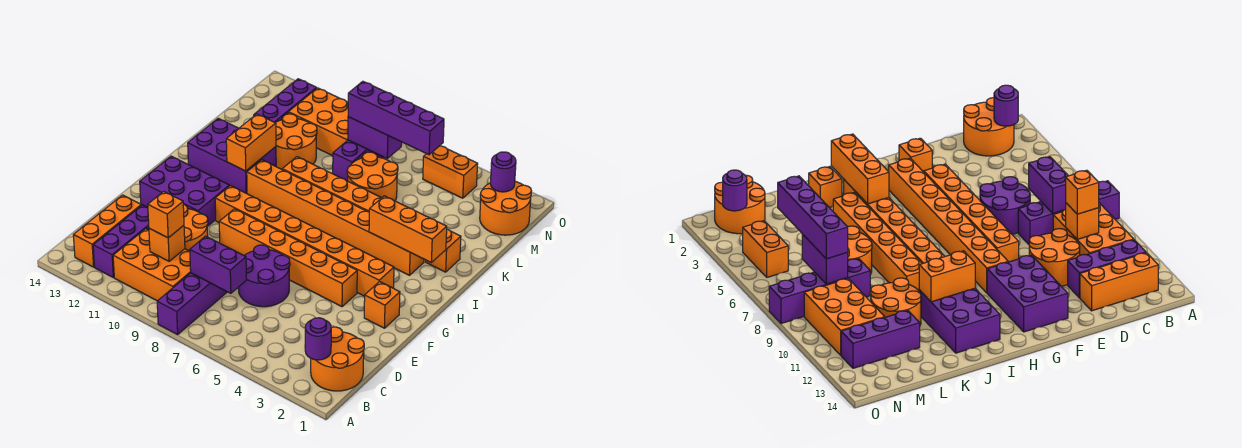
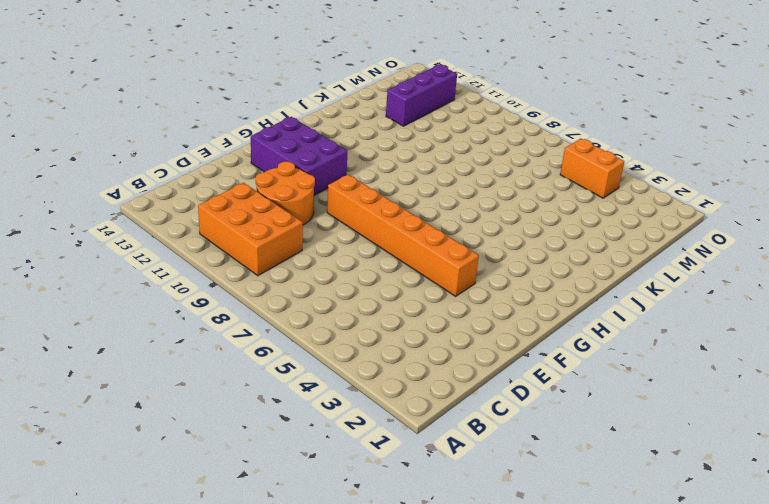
none -> purple 1x4 brick [157,273,227,335]
none -> orange 2x2 round brick [311,327,364,391]
none -> purple 1x3 brick [93,205,149,278]
none -> orange 1x3 brick [73,195,141,267]

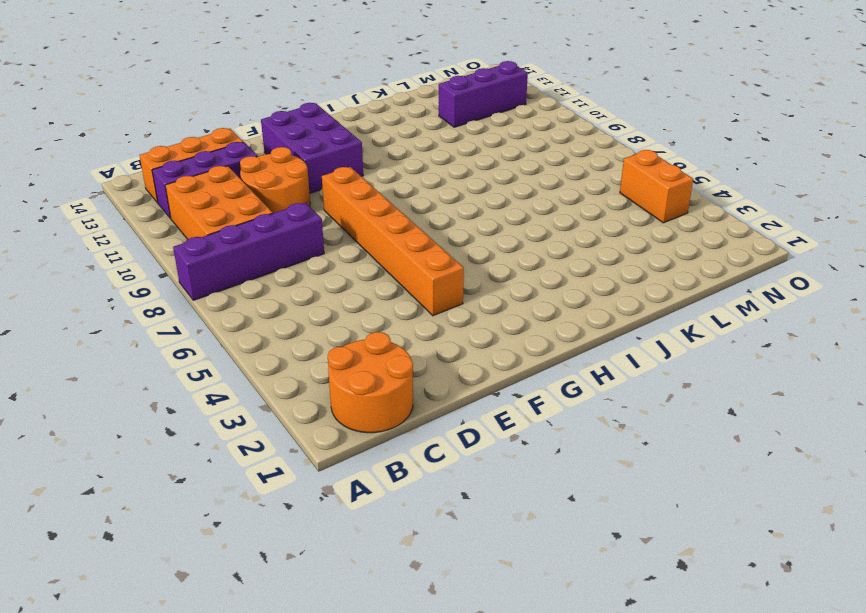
none -> purple 2x2 round brick [238,245,290,307]
none -> orange 1x1 brick [364,282,400,328]
none -> orange 1x8 brick [215,186,394,296]
none -> orange 1x8 brick [247,160,424,275]

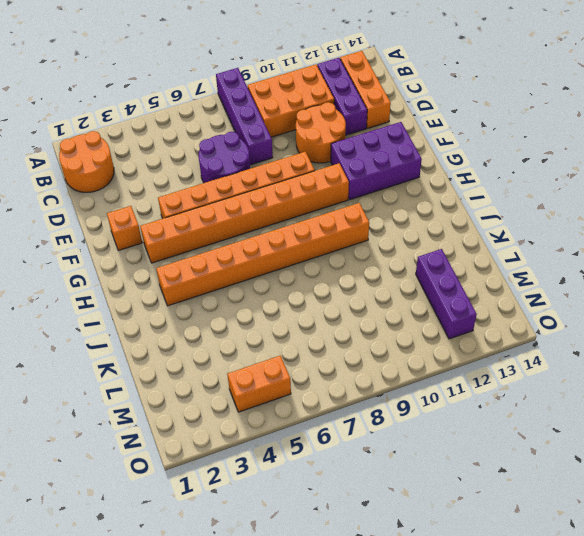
none -> purple 2x3 brick [188,118,276,194]
none -> orange 1x1 brick [426,229,461,272]
none -> orange 1x6 brick [282,157,381,212]
none -> orange 2x2 round brick [347,152,398,201]

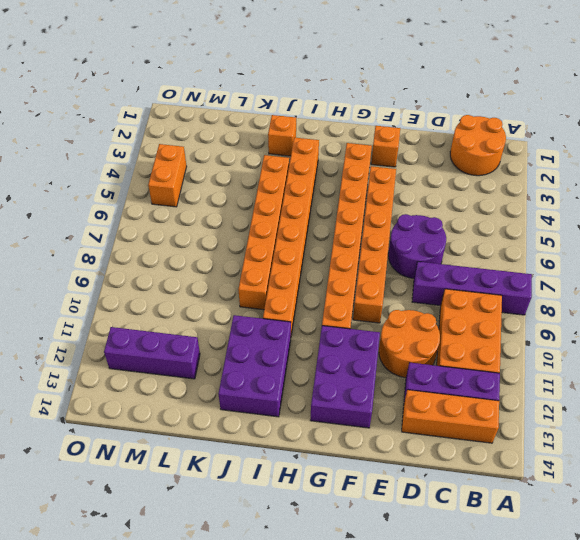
none -> orange 2x2 round brick [347,152,398,201]
none -> orange 2x2 round brick [276,114,317,169]
none -> purple 1x4 brick [333,140,384,181]
none -> orange 2x2 round brick [480,181,531,235]

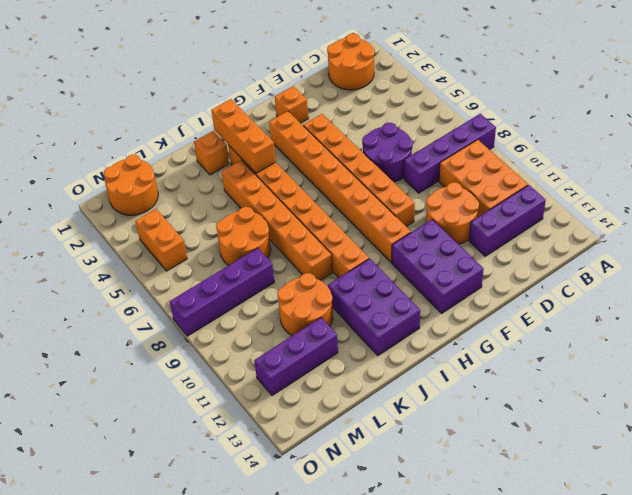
none -> orange 1x3 brick [73,195,141,267]
none -> orange 2x3 brick [288,88,348,156]
none -> purple 1x1 round brick [305,318,331,360]
none -> purple 1x2 brick [190,236,247,293]

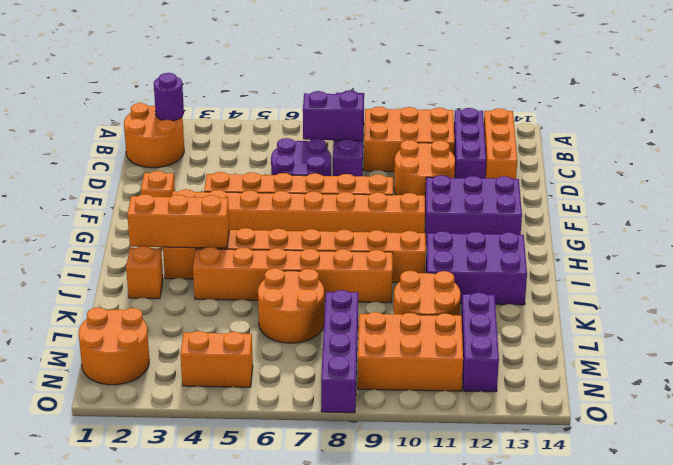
none -> orange 1x1 brick [149,225,185,261]
none -> orange 1x2 brick [226,114,276,171]
none -> purple 1x2 brick [348,117,402,158]
none -> purple 1x1 round brick [490,152,516,192]

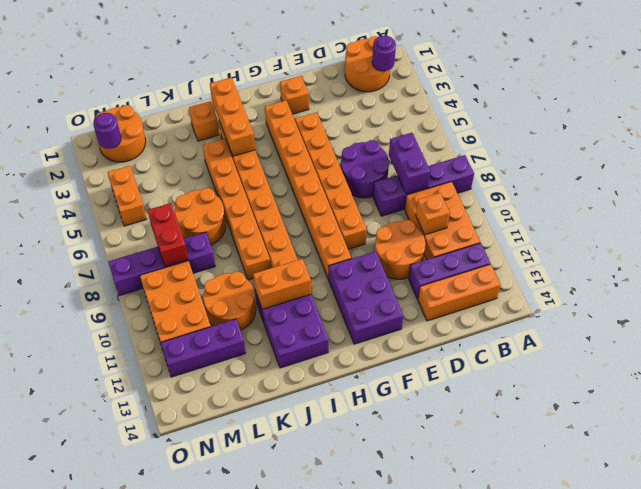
red 1x2 brick [148,203,188,267] -> purple 1x2 brick [348,117,402,158]
none -> orange 1x1 brick [148,191,184,238]
none -> purple 1x4 brick [348,81,444,155]

